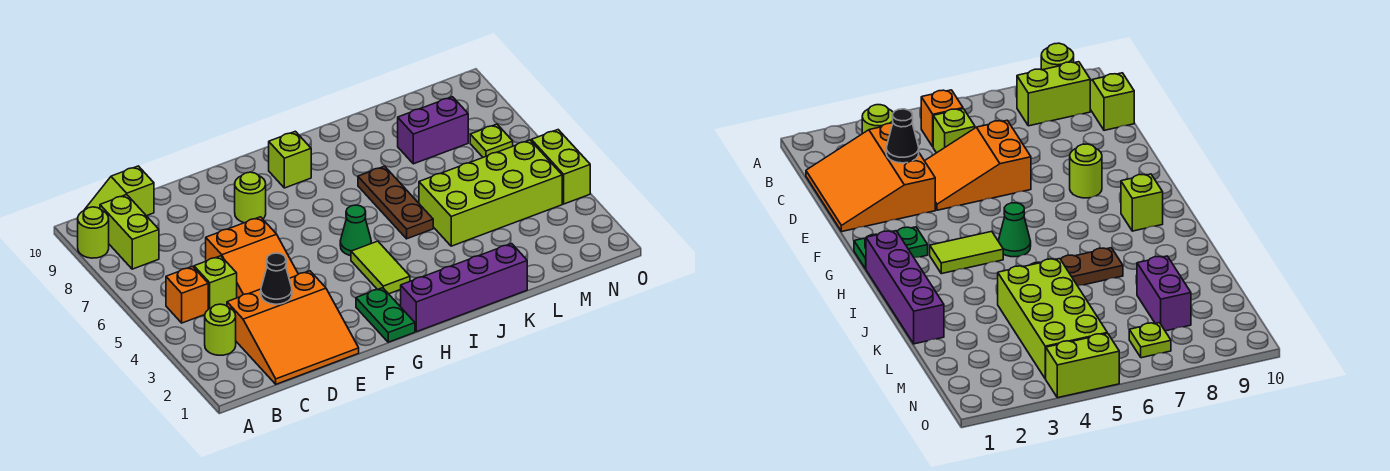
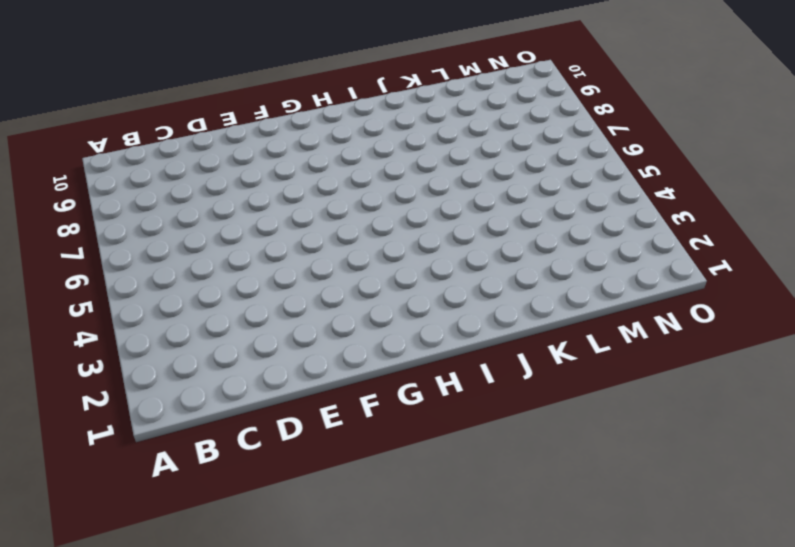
none -> lime 1x1 round brick [78,207,109,258]
none -> lime 1x1 round brick [205,304,236,355]
none -> orange 1x1 brick [166,266,208,323]

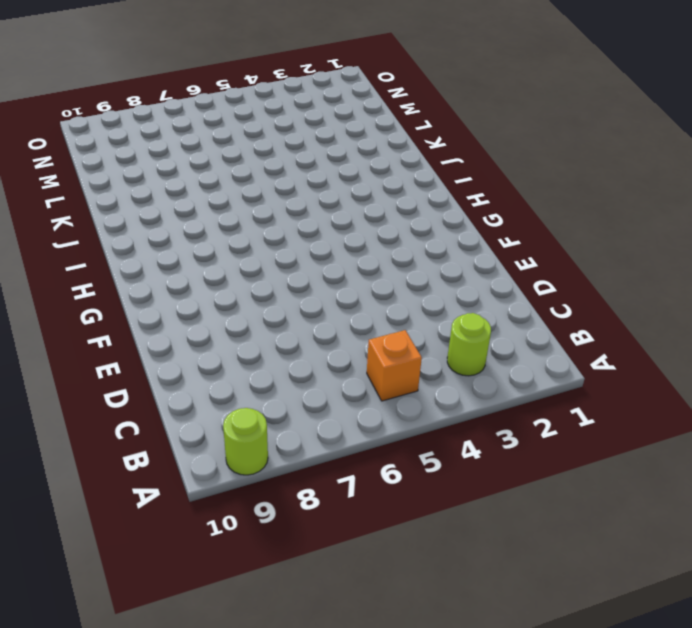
none -> lime 1x2 brick [100,195,159,269]
none -> lime 1x2 slope [85,166,154,216]
none -> orange 3x3 slope [227,271,359,384]

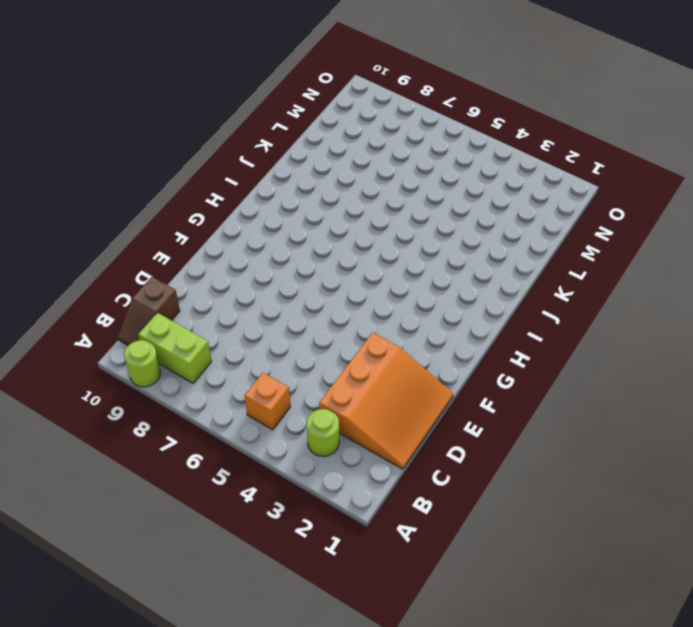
brown 1x2 slope [118,277,180,345] -> lime 1x2 slope [85,166,154,216]
none -> lime 1x1 brick [194,256,237,309]
none -> orange 2x3 slope [206,217,298,298]
none -> lime 1x1 round brick [235,172,266,223]

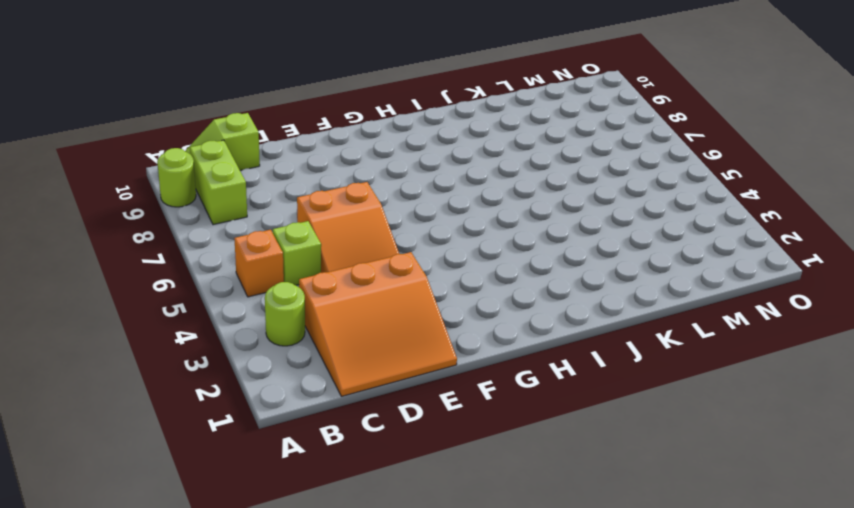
none -> lime 1x1 round brick [235,172,266,223]
none -> green 1x2 plate [356,288,415,342]
none -> purple 1x4 brick [401,244,527,332]

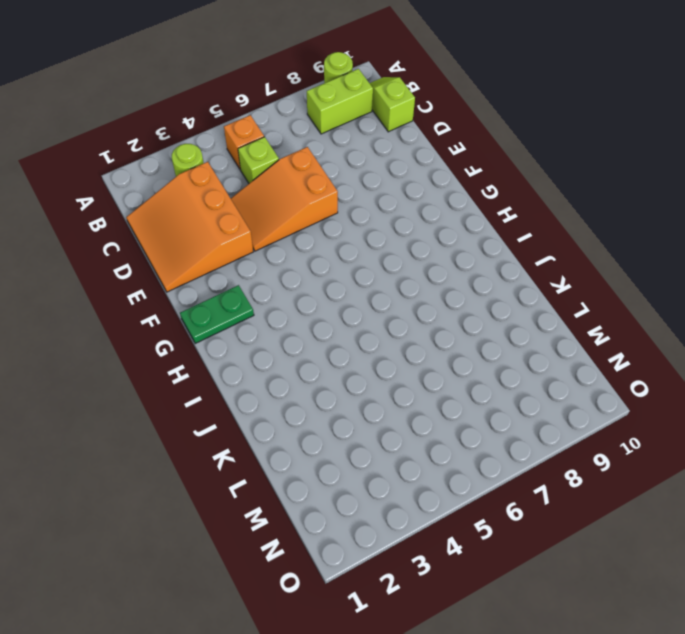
none -> lime 1x1 round brick [235,172,266,223]
none -> purple 1x4 brick [401,244,527,332]
none -> lime 1x2 tile [351,241,410,294]

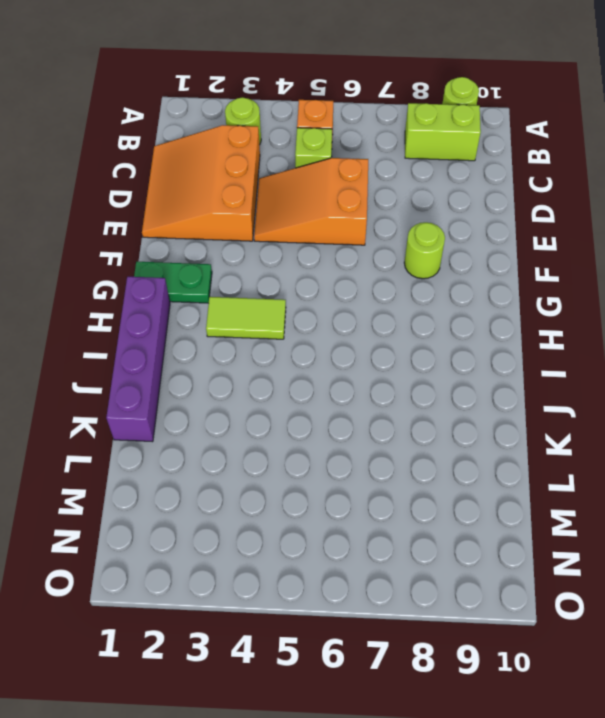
none -> lime 1x2 slope [85,166,154,216]
none -> green 1x1 cone [340,205,371,256]
none -> lime 1x1 brick [269,131,311,188]

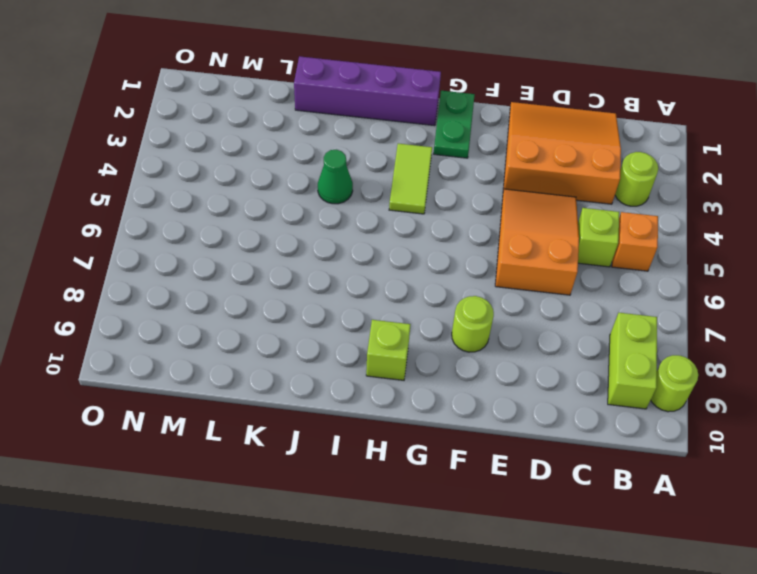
green 1x1 cone [318,150,353,204] -> green 1x1 cone moved to [340,205,371,256]
none -> lime 1x2 slope [85,166,154,216]
none -> brown 1x3 plate [358,166,433,239]
none -> lime 2x4 brick [419,140,562,246]

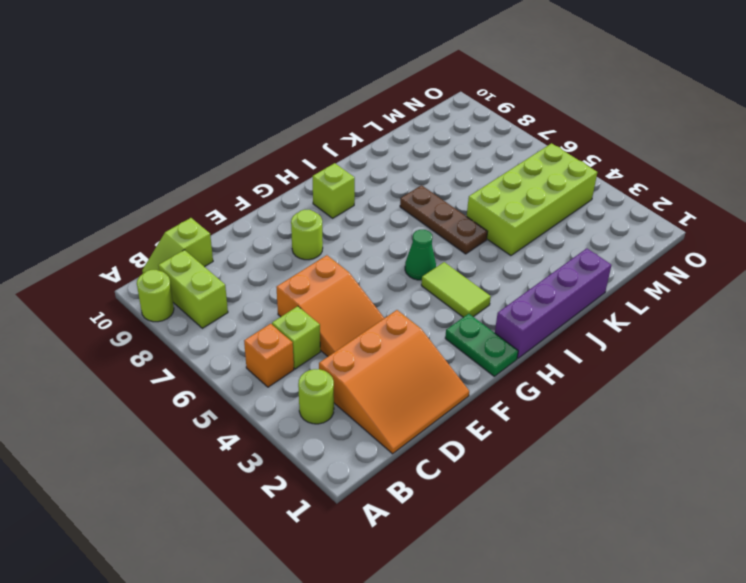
none -> purple 1x2 brick [398,97,468,164]
none -> lime 1x1 plate [470,124,513,157]
none -> lime 1x2 brick [531,130,590,204]

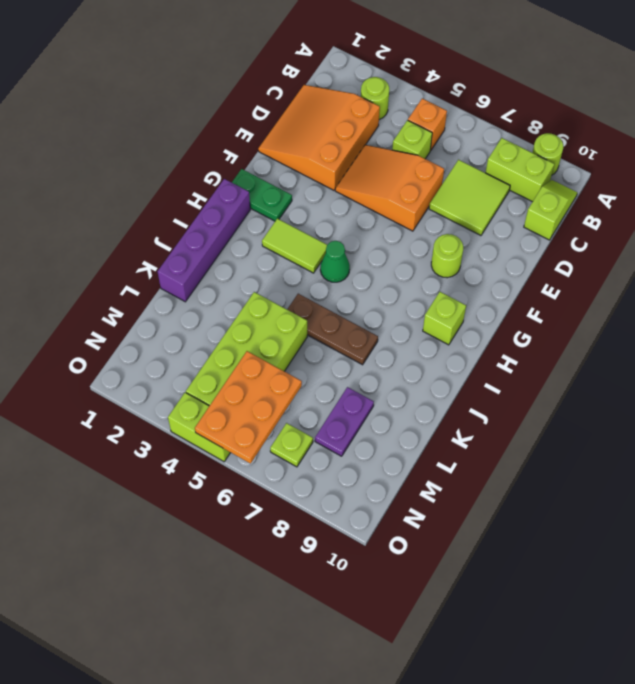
lime 2x2 tile [429,160,510,236] -> none
purple 1x2 plate [315,387,374,456] -> purple 1x2 brick [398,97,468,164]
orange 2x3 plate [195,351,302,464] -> none
none -> black 1x1 cone [261,253,292,304]

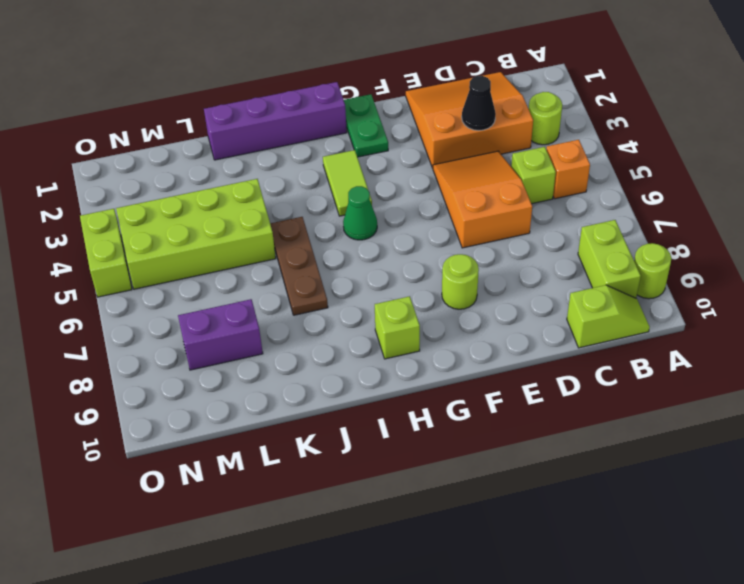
none -> lime 1x1 plate [470,124,513,157]

